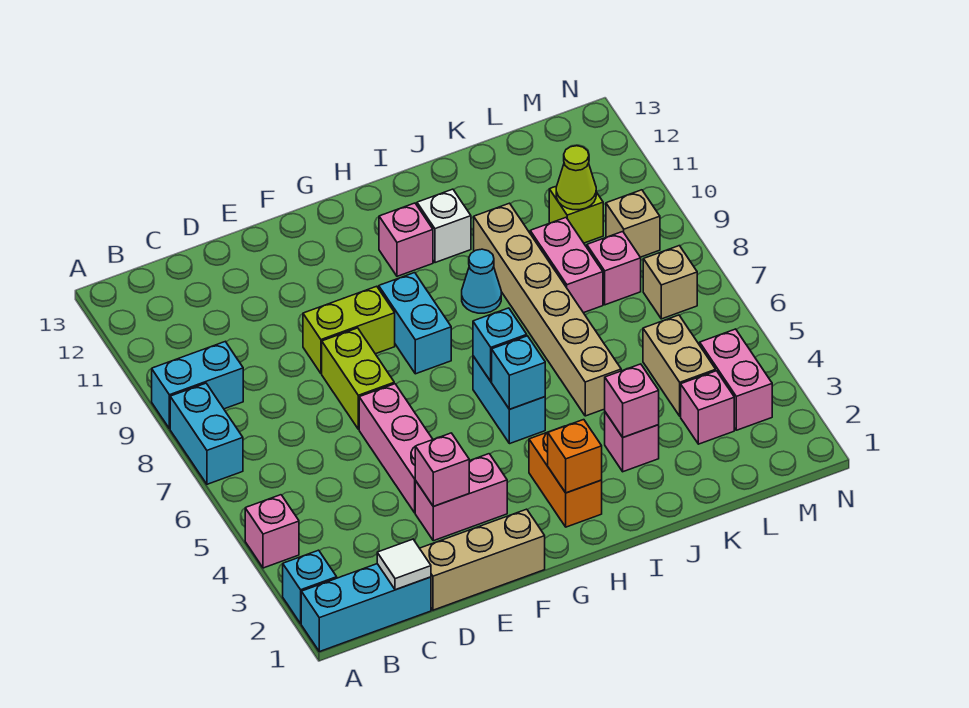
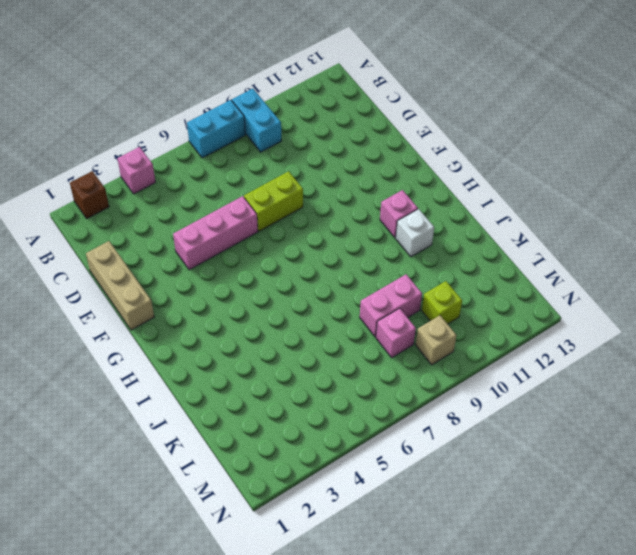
brown 1x1 brick [70,171,109,218] -> cyan 1x1 brick [283,550,337,623]
none -> cyan 1x3 brick [301,564,431,652]
none -> pink 1x2 brick [415,454,507,541]
none -> lime 1x2 brick [303,286,395,373]
none -> cyan 1x2 brick [379,273,451,374]

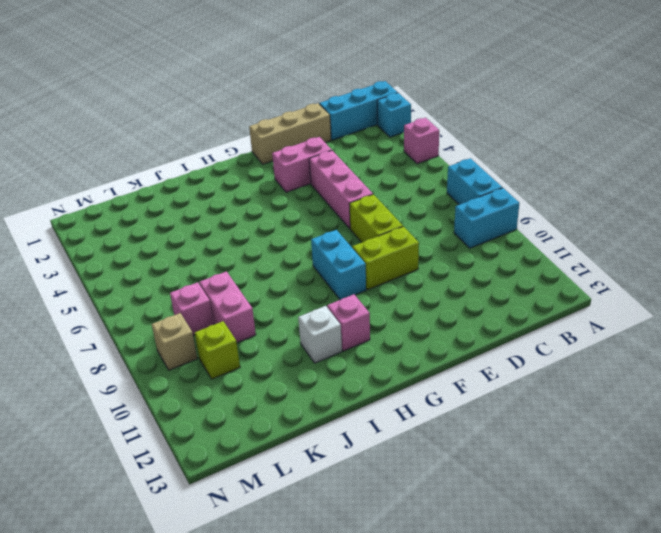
none -> orange 1x2 brick [529,427,602,527]
none -> cyan 1x2 brick [473,356,545,444]
none -> cyan 1x1 cone [462,249,501,313]
none -> pink 1x1 brick [605,412,659,472]

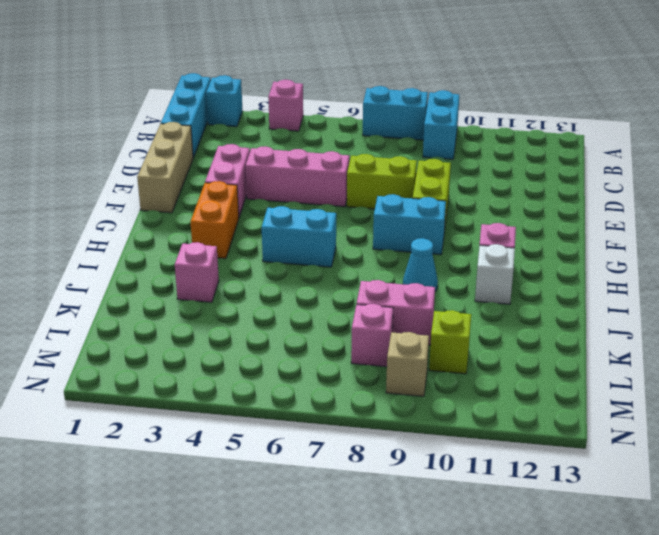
orange 1x2 brick [190,181,239,258] -> orange 1x2 brick turned to [529,427,602,527]
none -> tan 1x6 brick [474,203,621,416]
none -> pink 1x1 brick [681,371,734,444]
none -> tan 1x2 brick [643,315,716,416]
none -> pink 1x2 brick [700,329,772,430]

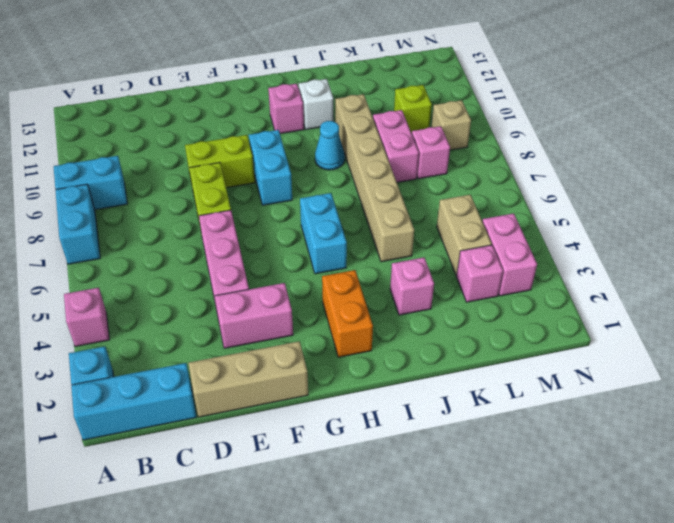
none -> tan 1x1 brick [643,246,697,319]
none -> white 1x1 tile [377,539,431,590]
none -> pink 1x1 brick [415,433,469,506]
none -> orange 1x1 brick [548,420,602,493]

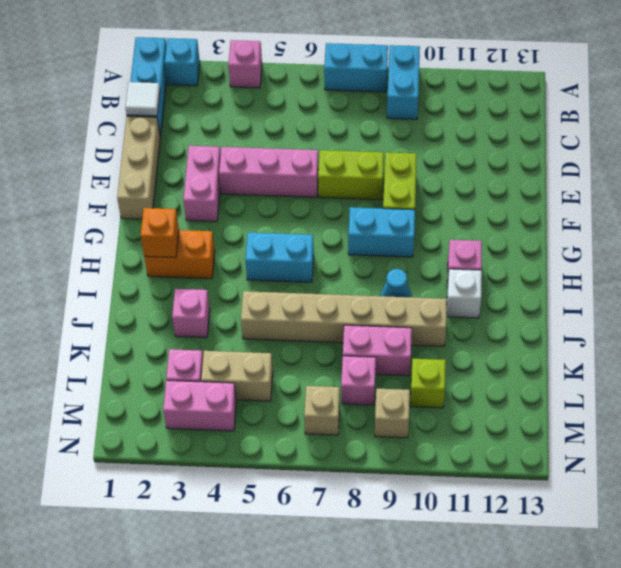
none -> pink 1x1 brick [415,433,469,506]
none -> cyan 1x1 brick [492,336,545,409]
none -> cyan 1x1 brick [473,308,527,381]
none -> pink 1x1 brick [605,364,659,437]

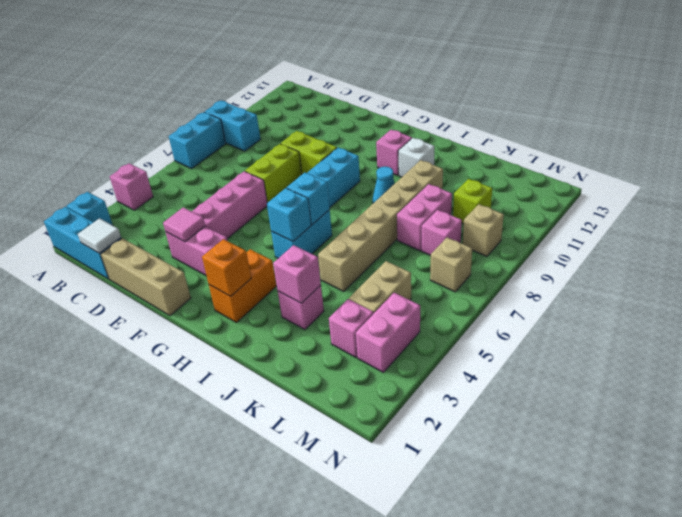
pink 1x1 tile [163,207,205,242] -> pink 1x1 brick [415,433,469,506]
none -> lime 1x1 cone [556,146,596,210]

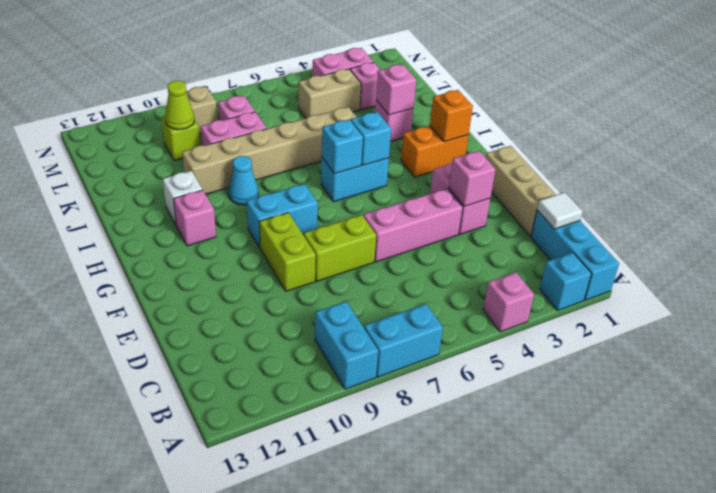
none -> tan 1x1 brick [643,246,697,319]

